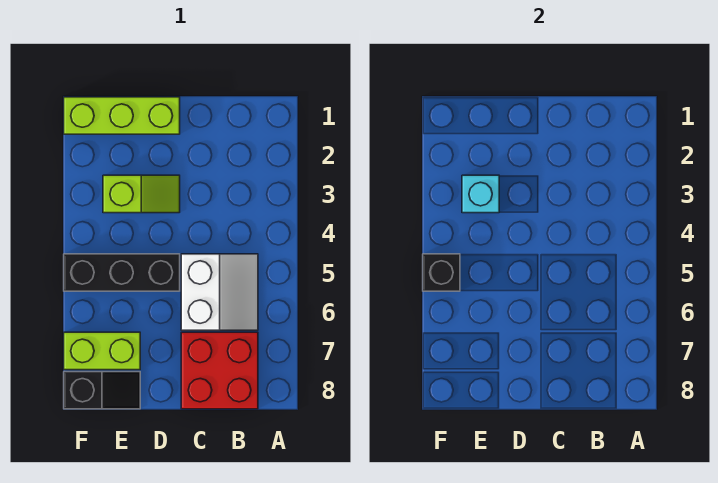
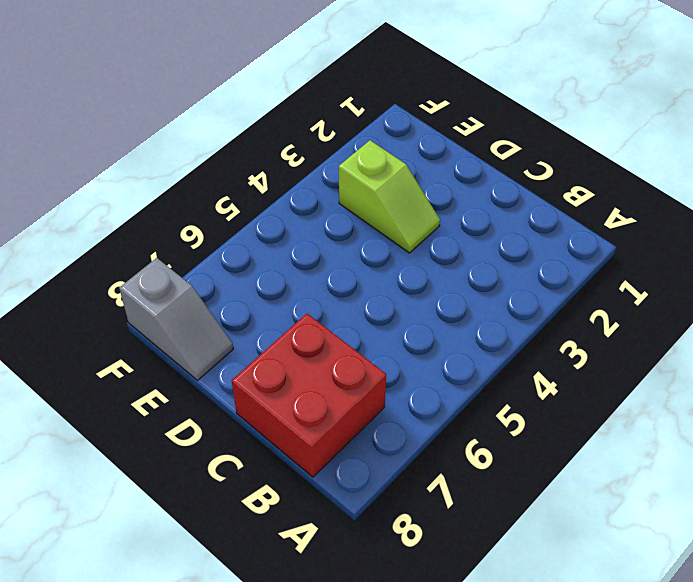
grey 1x2 slope [119,258,233,380] -> black 1x2 slope [64,372,140,409]
none -> white 2x2 slope [181,254,258,330]
none -> lime 1x3 brick [64,97,180,134]

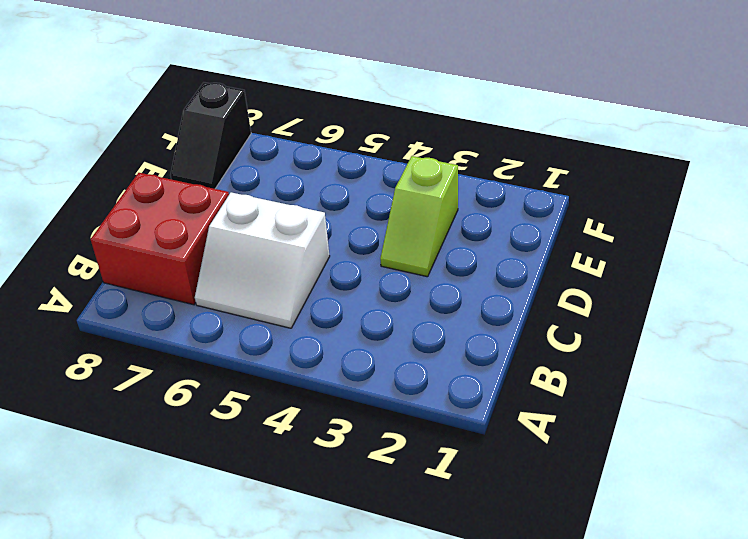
none -> lime 1x3 brick [64,97,180,134]
none -> black 1x3 brick [64,254,180,291]

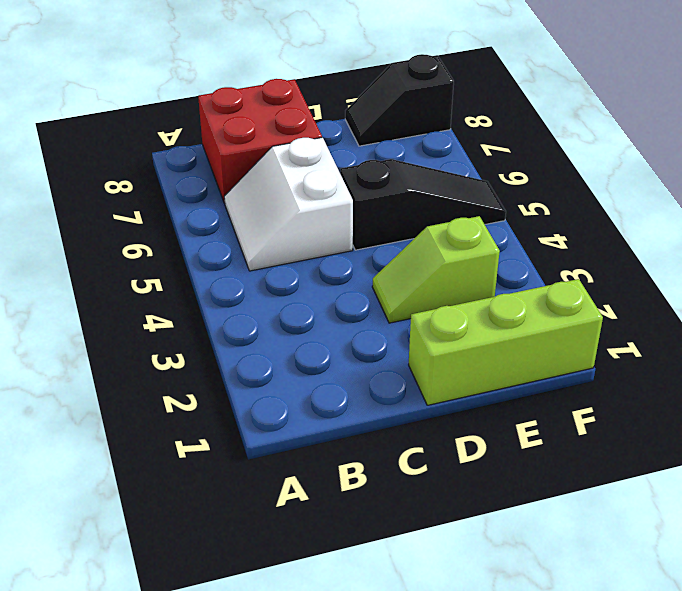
black 1x3 slope [340,159,506,250] -> black 1x3 brick [64,254,180,291]
none -> lime 1x2 brick [64,332,140,370]
none -> cyan 1x1 brick [462,175,499,213]

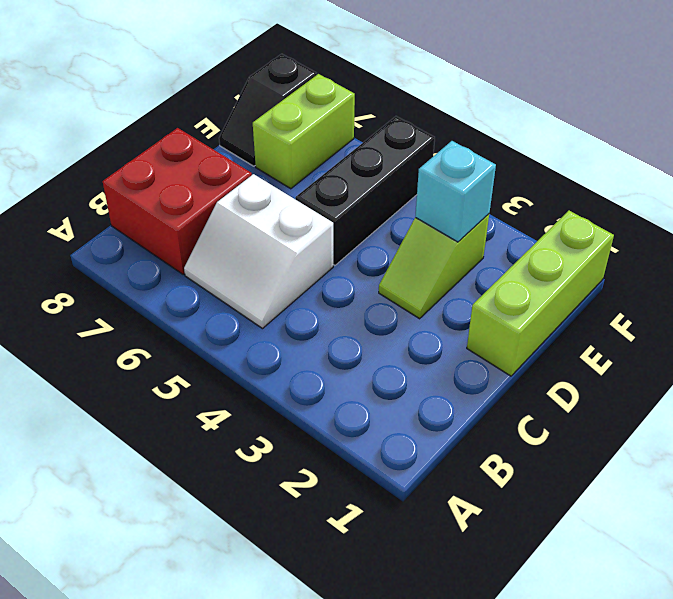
none -> black 1x1 brick [423,254,460,291]

